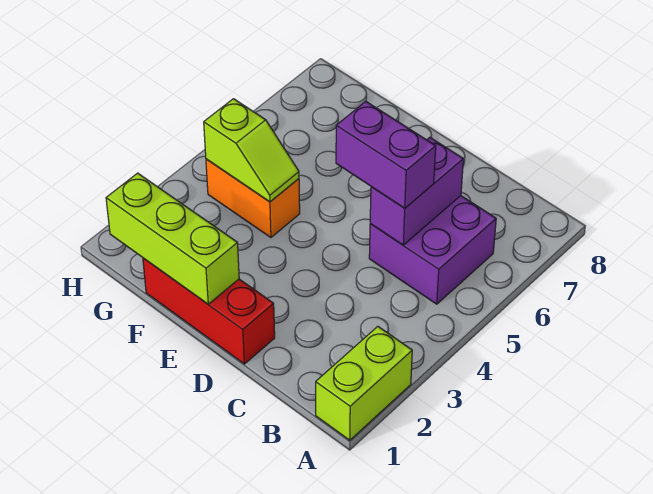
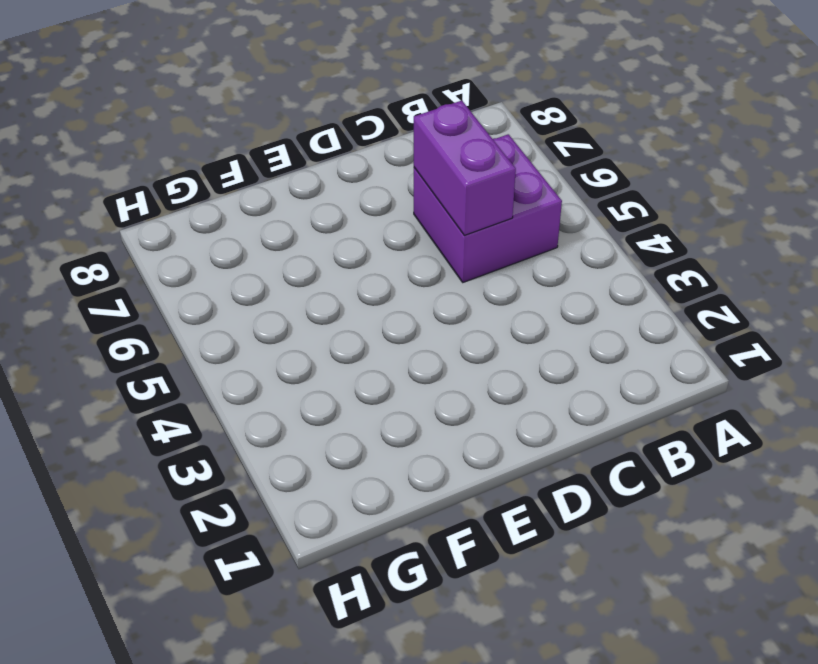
none -> lime 1x2 brick [316,327,412,440]
none -> red 1x3 brick [143,258,275,364]

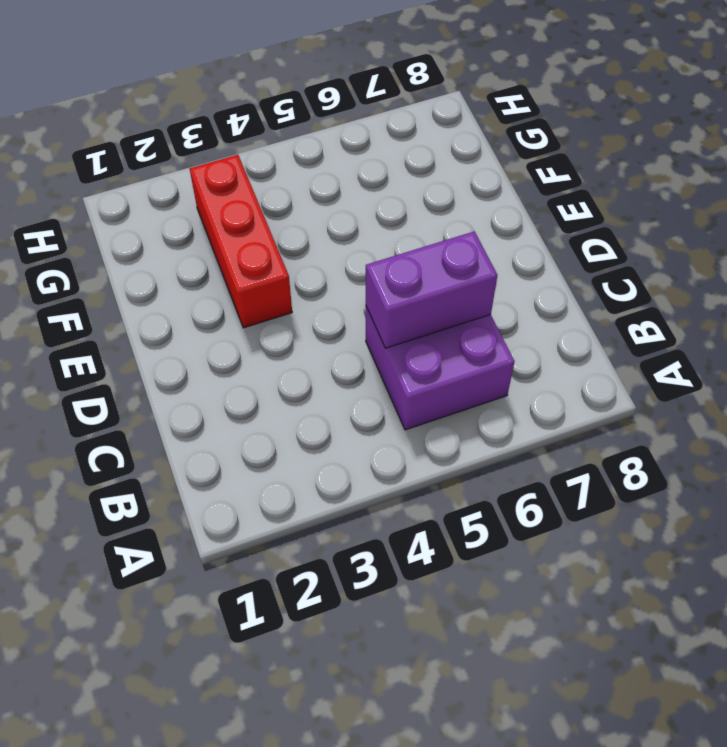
red 1x3 brick [190,155,292,328] -> red 1x3 brick moved to [143,258,275,364]
none -> lime 1x2 brick [316,327,412,440]
none -> orange 1x2 brick [206,159,300,237]

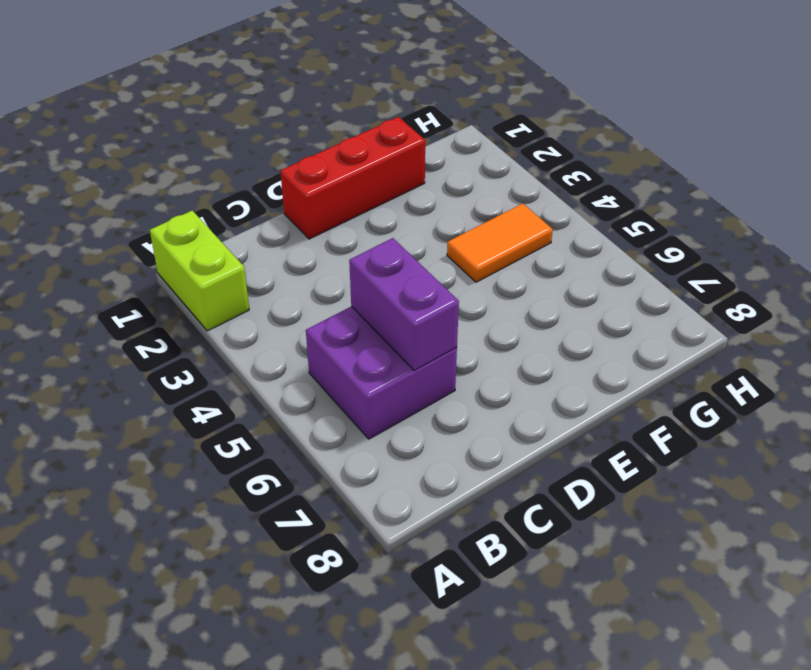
orange 1x2 tile [447,204,553,282] -> orange 1x2 brick [206,159,300,237]
none -> lime 1x3 brick [106,173,239,304]
none -> lime 1x2 slope [204,99,299,202]

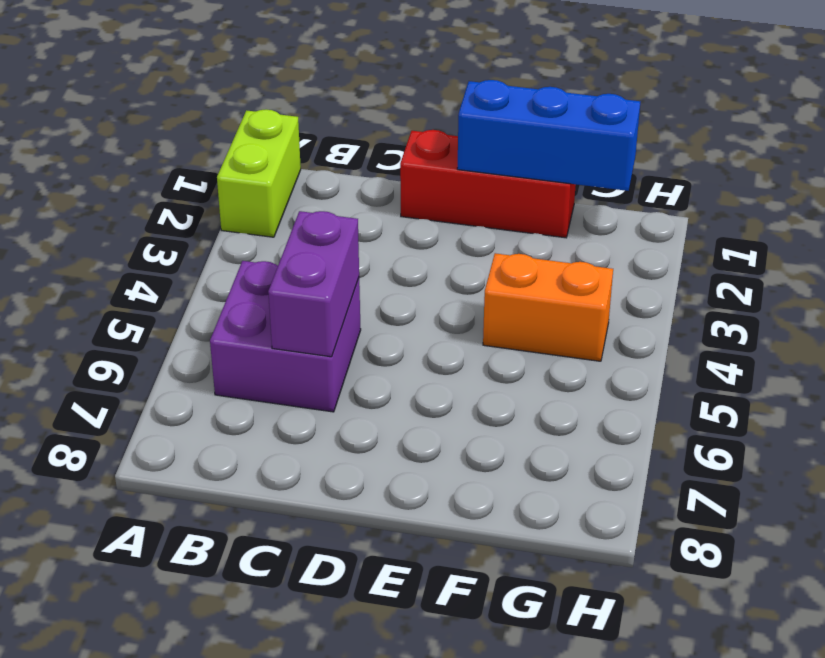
blue 1x3 brick [457,80,640,191] -> lime 1x3 brick [106,173,239,304]
none -> lime 1x2 slope [204,99,299,202]
none -> purple 1x2 brick [336,102,436,208]

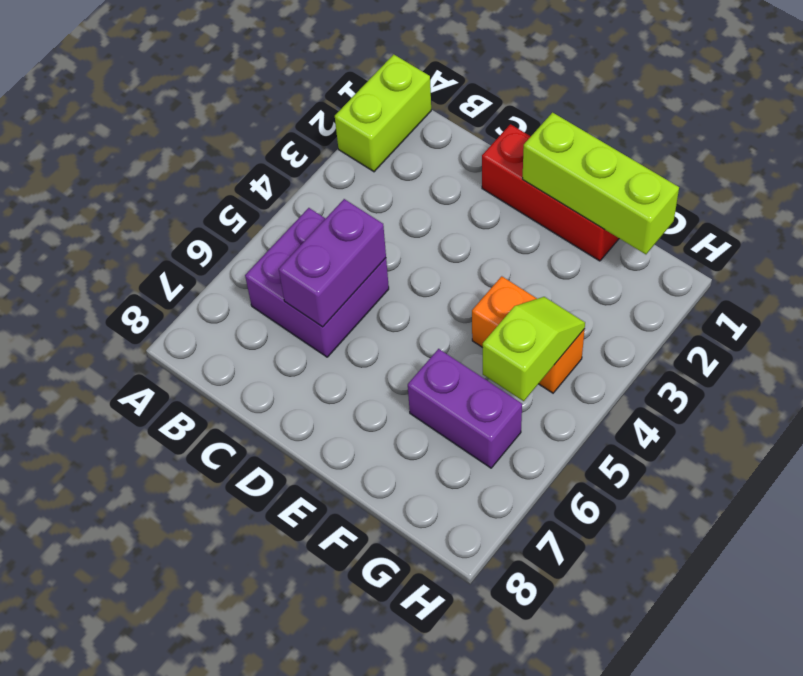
purple 1x2 brick [408,349,522,468] -> purple 1x2 brick moved to [336,102,436,208]
lime 1x2 slope [483,297,585,401] -> lime 1x2 slope turned to [204,99,299,202]

